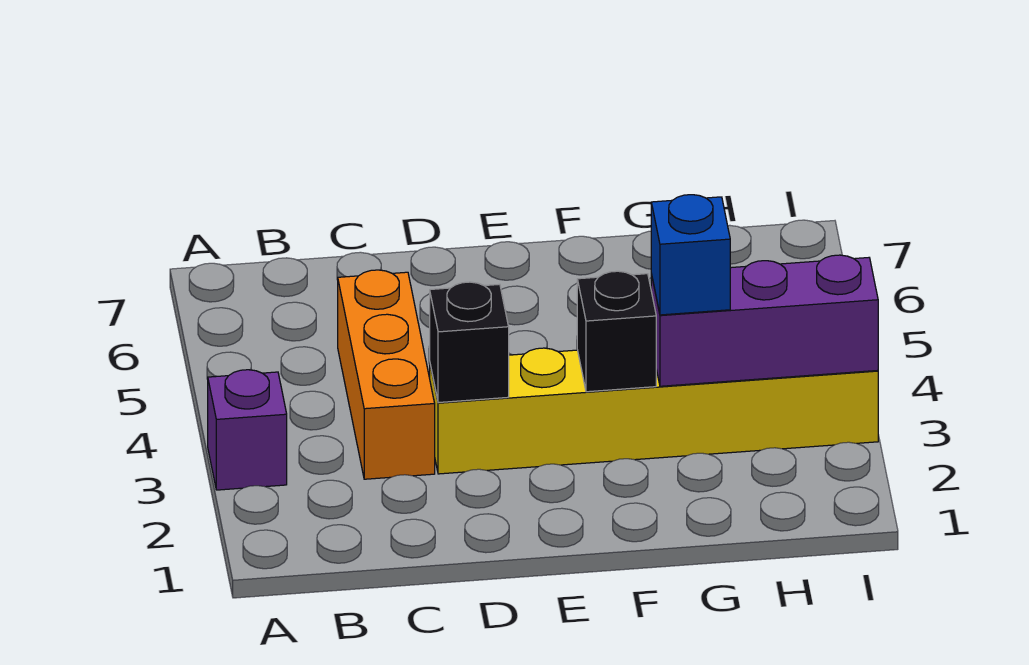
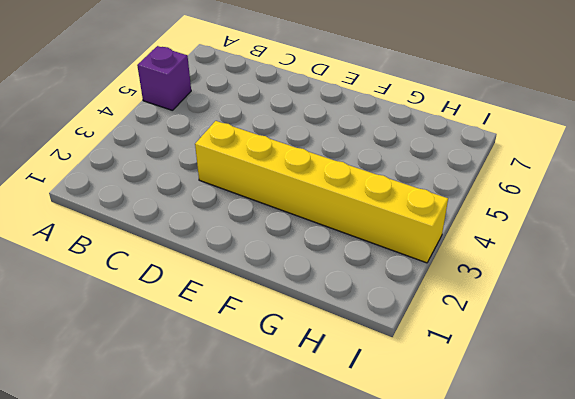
purple 1x1 brick [137,46,191,111] -> purple 1x1 brick moved to [208,370,287,490]
none -> orange 1x3 brick [338,270,435,479]
none -> black 1x1 brick [430,282,509,403]

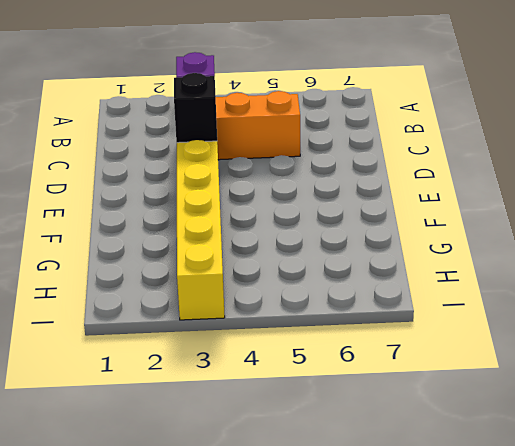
none -> black 1x1 brick [577,271,656,392]
none -> purple 1x3 brick [651,255,878,386]

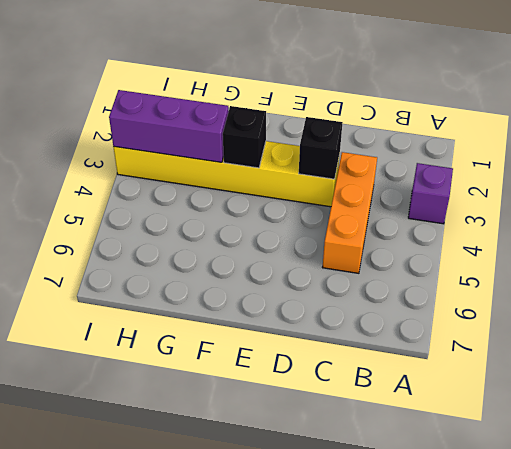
none -> blue 1x1 brick [651,195,730,315]

